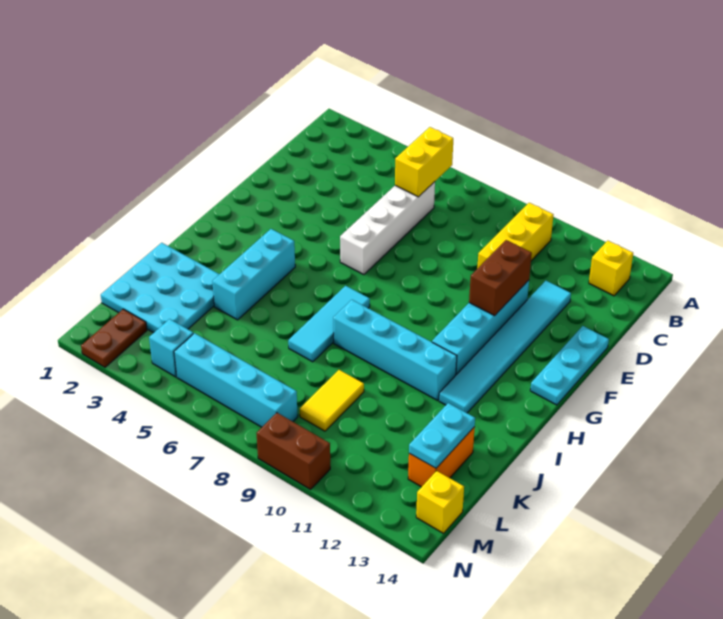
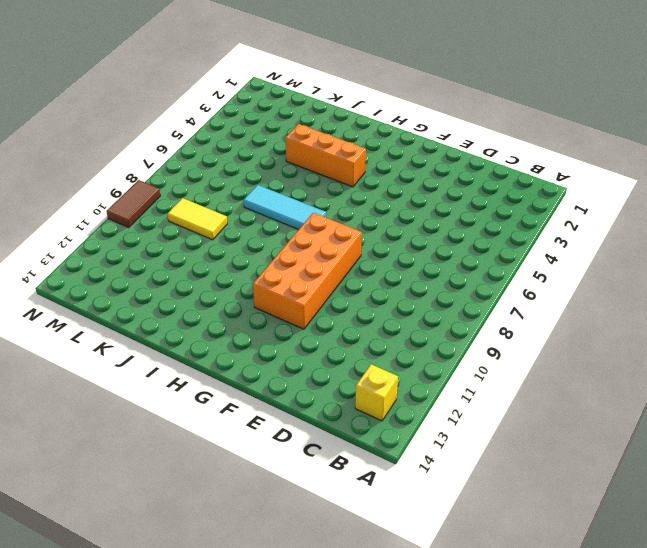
orange 2x4 brick [253,213,362,329] -> cyan 1x4 brick [432,280,529,375]
orange 1x3 brick [285,124,366,187] -> cyan 1x3 brick [212,229,295,320]
brown 1x2 tile [107,180,160,227] -> brown 1x2 brick [257,413,330,489]
none -> yellow 1x3 brick [477,203,553,269]
none -> white 1x4 brick [340,182,435,275]
none -> cyan 1x6 tile [439,281,571,413]

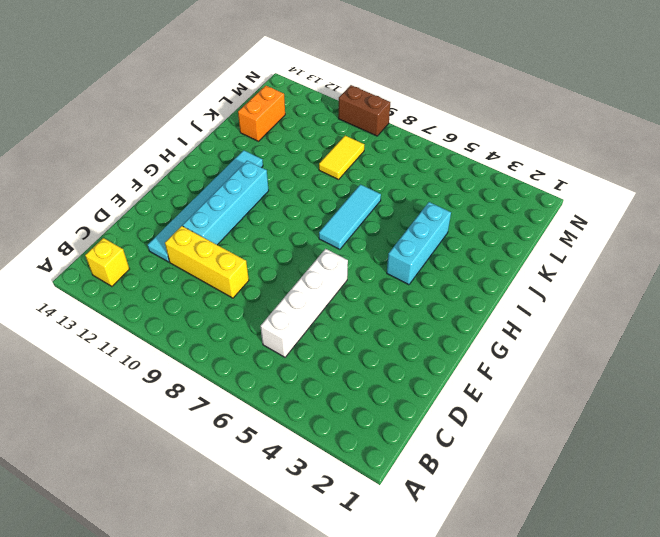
yellow 1x3 brick [165,226,249,298] -> yellow 1x3 brick turned to [477,203,553,269]
none -> cyan 1x3 plate [530,326,609,405]
none -> cyan 1x4 brick [333,300,457,400]
none -> cyan 3x3 plate [101,243,219,333]

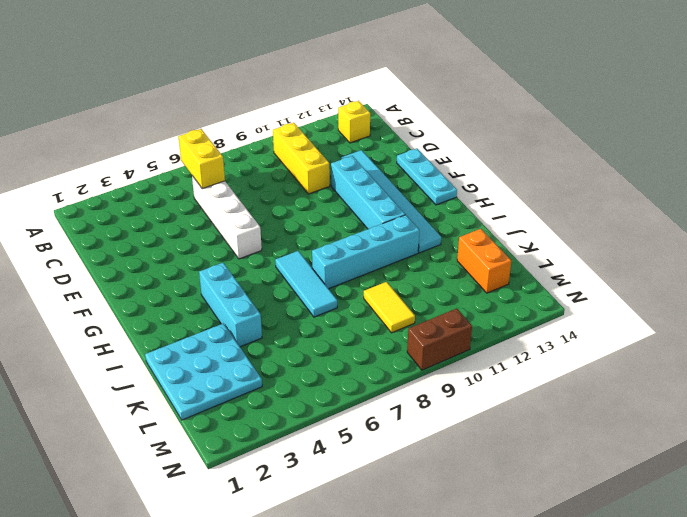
none -> brown 1x2 plate [81,309,147,367]
none -> cyan 1x1 brick [149,319,193,377]
none -> cyan 1x4 brick [174,333,298,427]

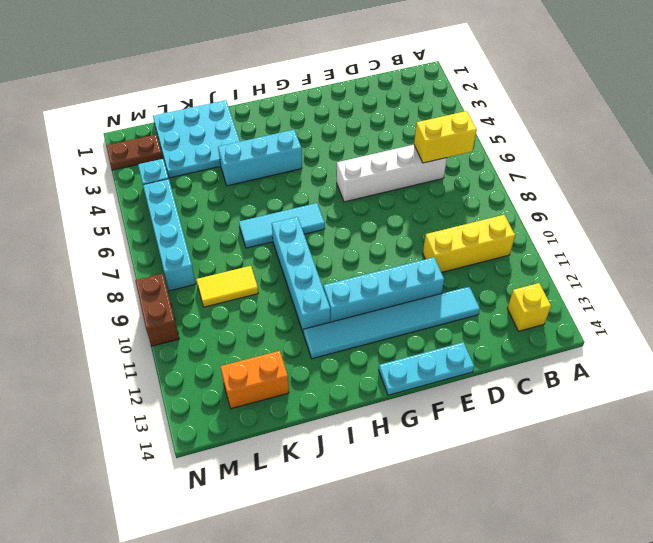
none -> yellow 1x1 brick [416,471,464,533]
none -> brown 1x2 brick [469,240,532,316]
none -> cyan 1x2 plate [409,403,475,468]

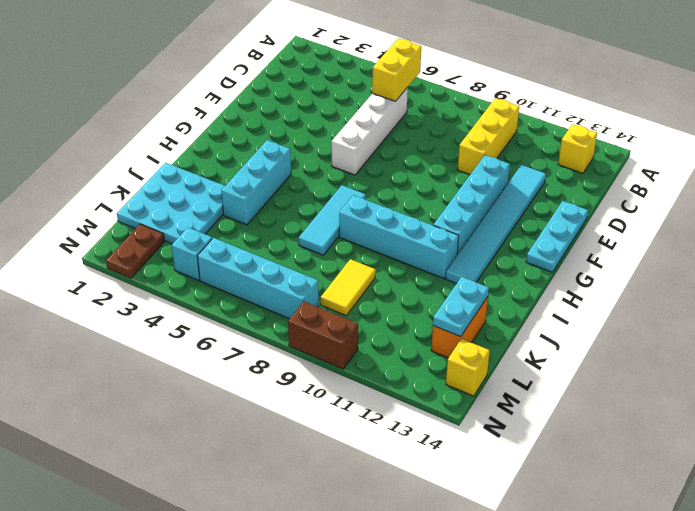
none -> brown 1x2 brick [469,240,532,316]

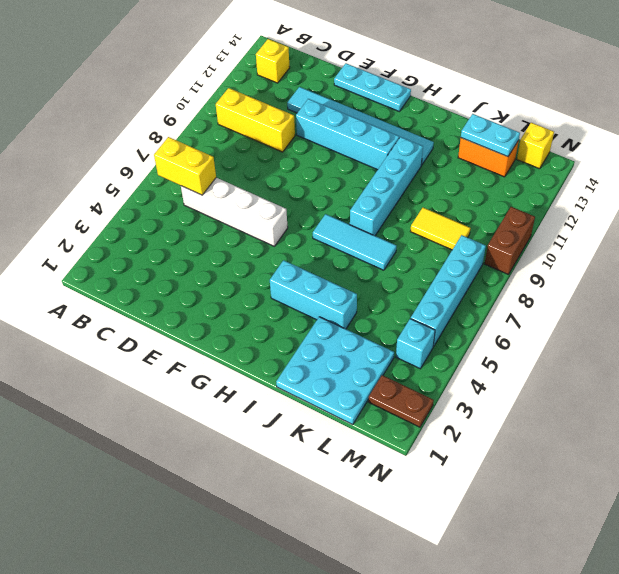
none -> brown 1x2 brick [469,240,532,316]

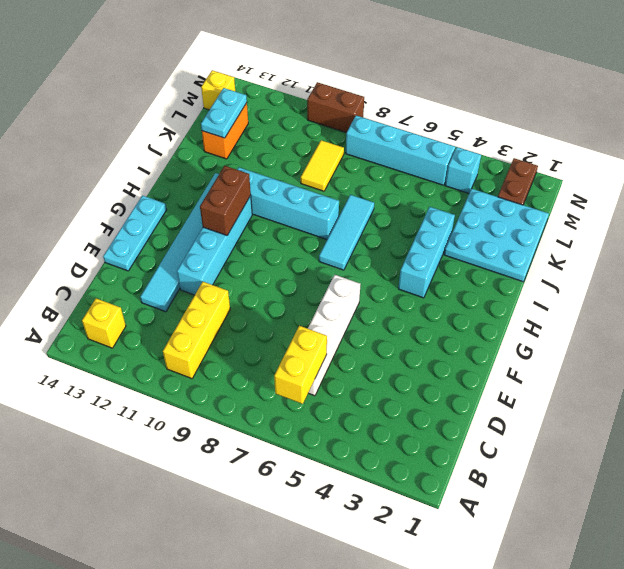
brown 1x2 brick [200,166,251,235] -> brown 1x2 brick moved to [469,240,532,316]

